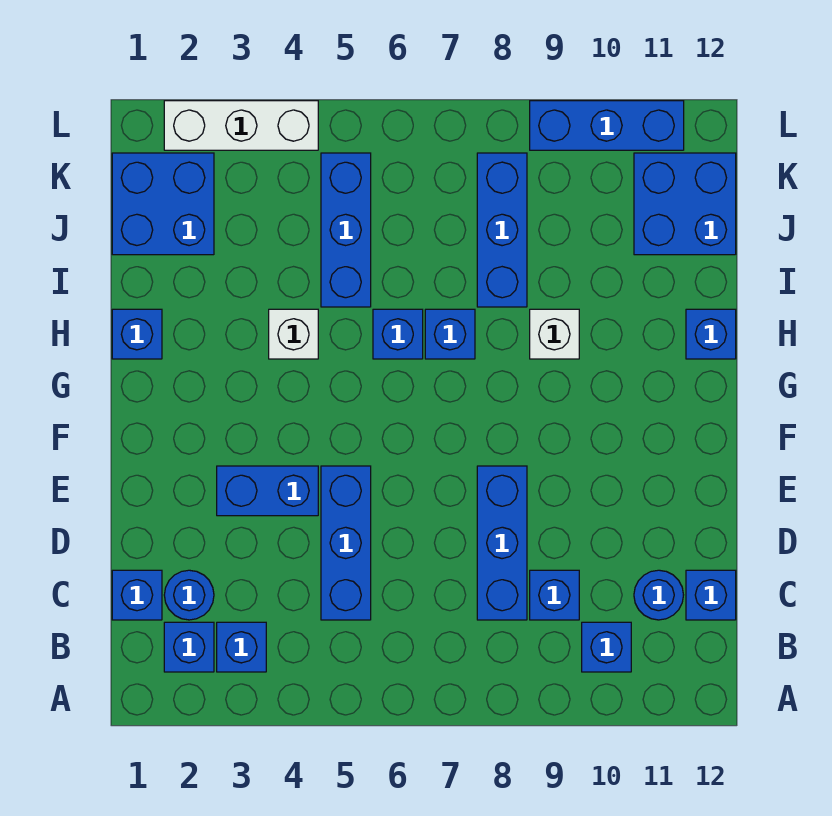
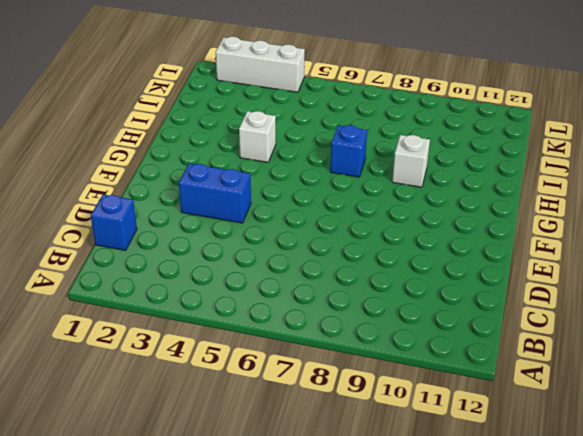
none -> blue 1x1 brick [164,622,214,672]
none -> blue 1x1 brick [217,622,266,672]
none -> blue 1x1 brick [582,622,631,672]

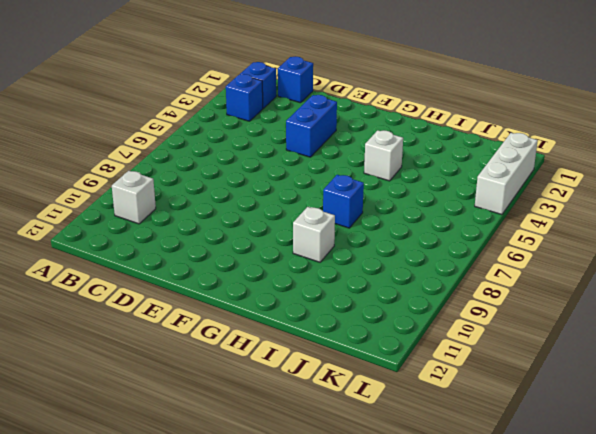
white 1x1 brick [112,171,156,224] -> blue 1x1 brick [582,622,631,672]
none -> blue 1x1 round brick [164,570,214,620]
none -> blue 1x3 brick [321,466,371,620]
none -> blue 1x3 brick [477,466,527,620]

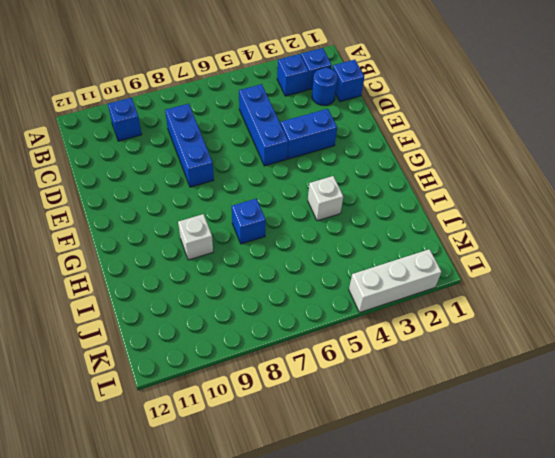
none -> blue 1x1 brick [530,570,579,620]
none -> blue 1x1 round brick [634,570,683,620]
none -> blue 1x1 brick [686,570,736,620]

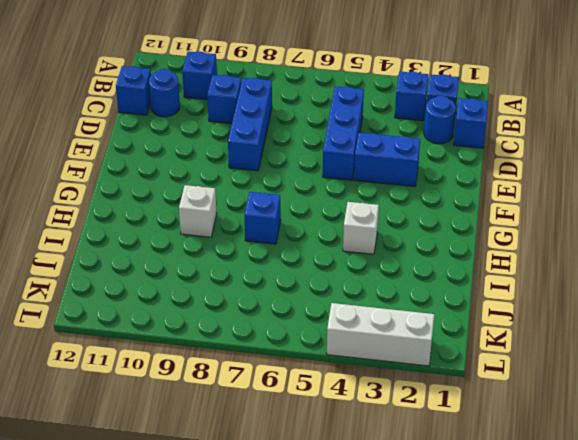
none -> blue 1x1 brick [112,309,162,359]
none -> blue 1x1 brick [373,309,423,359]
none -> blue 1x1 brick [686,309,736,359]

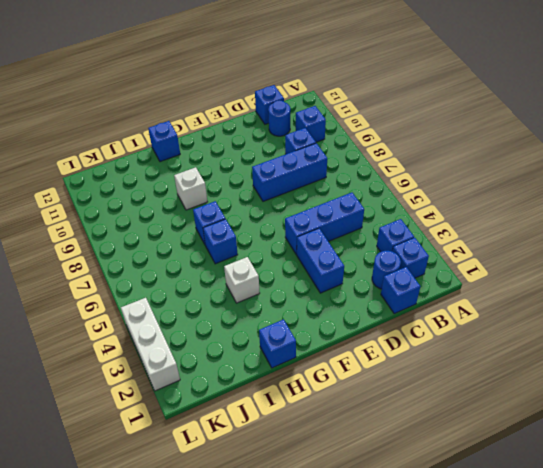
none -> blue 1x3 brick [321,153,371,307]
none -> blue 1x3 brick [477,153,527,307]
none -> blue 2x2 brick [112,153,214,255]

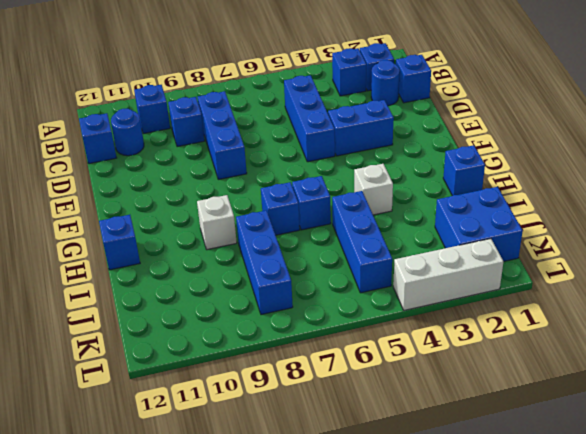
none -> blue 2x2 brick [634,153,736,255]
none -> blue 1x3 brick [530,101,684,150]

